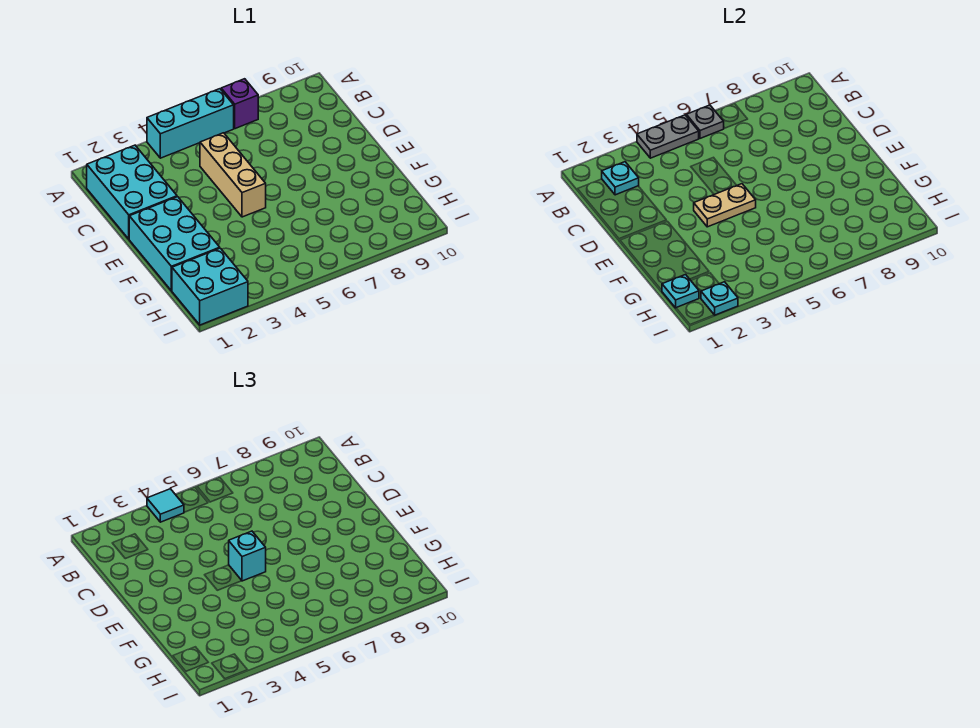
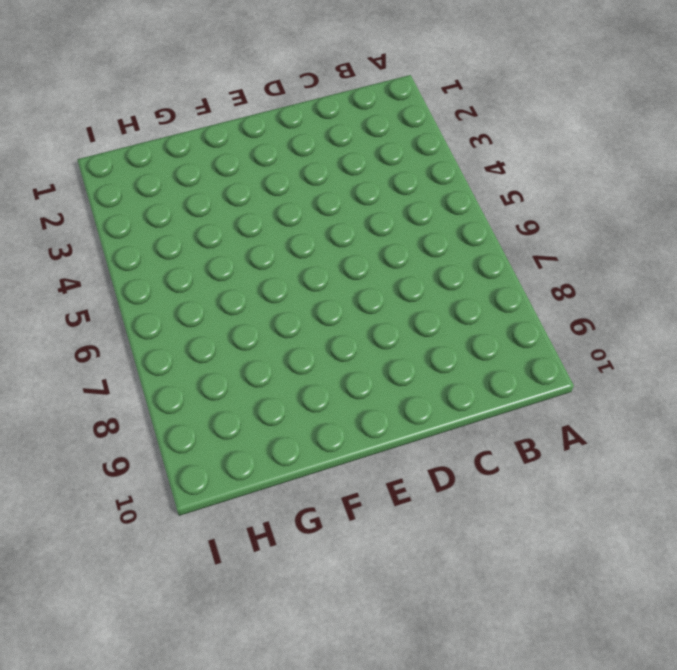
none -> cyan 1x3 brick [147,89,234,158]
none -> purple 1x1 brick [221,79,258,129]
none -> cyan 2x3 brick [87,145,177,239]

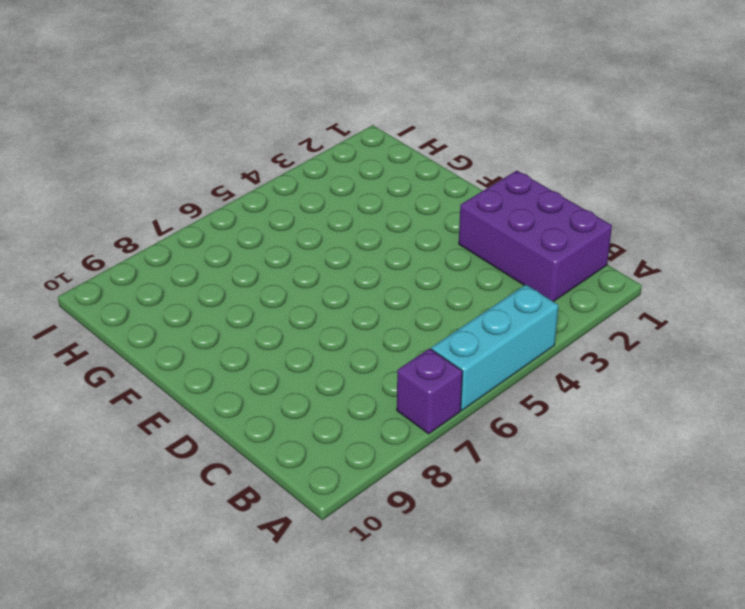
purple 2x3 brick [459,171,612,302] -> cyan 2x3 brick [87,145,177,239]
none -> tan 1x3 brick [200,133,266,217]
none -> cyan 2x3 brick [129,197,220,291]
none -> cyan 2x2 brick [172,248,248,325]

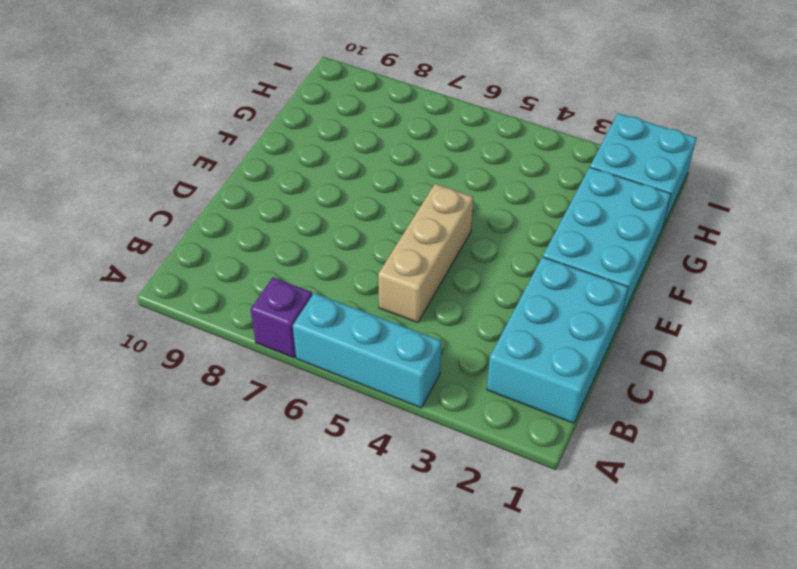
none -> grey 1x2 plate [637,115,699,158]
none -> grey 1x1 plate [686,105,724,138]
none -> cyan 1x1 plate [602,162,639,195]

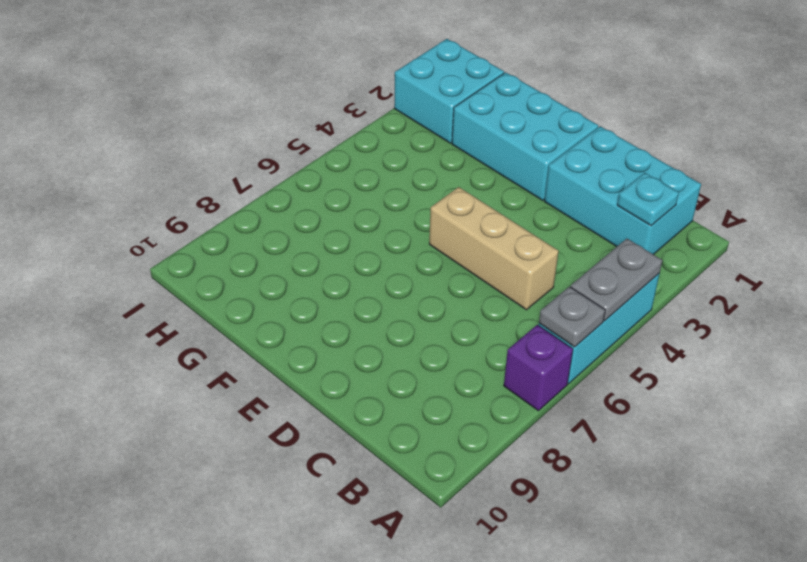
none -> tan 1x2 plate [694,184,756,227]
none -> cyan 1x1 plate [662,275,699,308]
none -> cyan 1x1 plate [701,282,738,315]

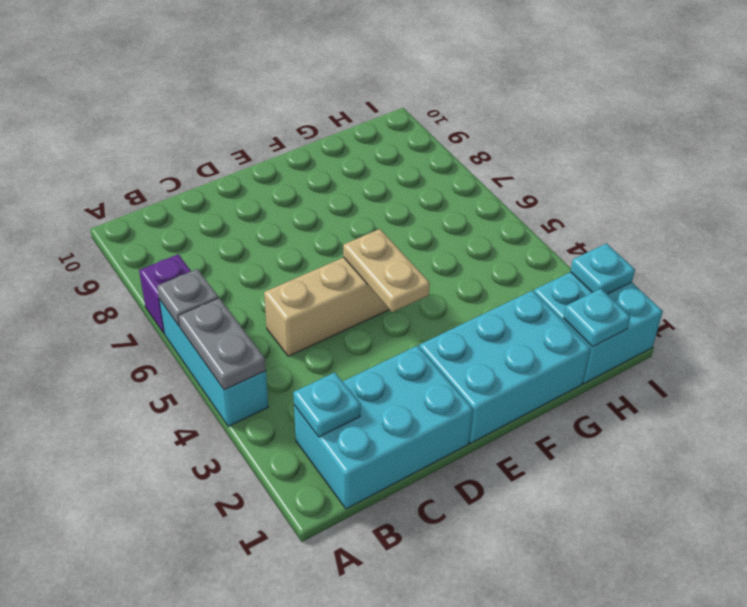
none -> cyan 1x1 tile [147,489,184,522]
none -> cyan 1x1 brick [229,531,266,581]

